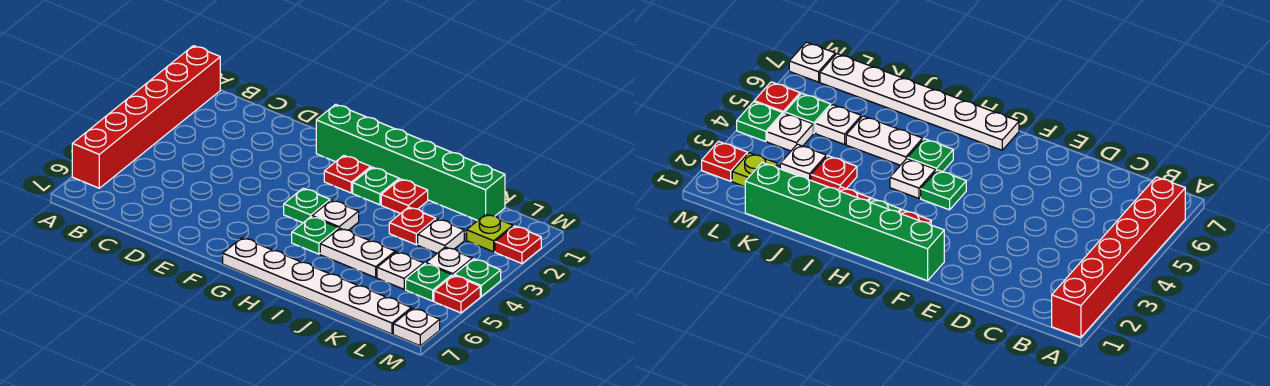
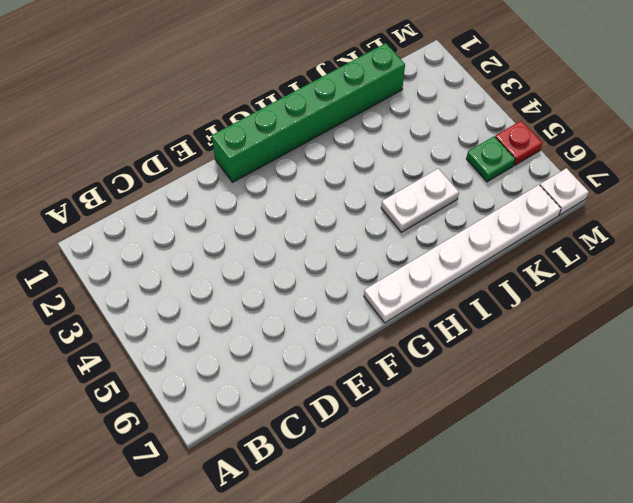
none -> red 1x6 brick [72,46,220,188]
none -> red 1x1 plate [324,155,371,193]
none -> green 1x1 plate [284,188,330,223]

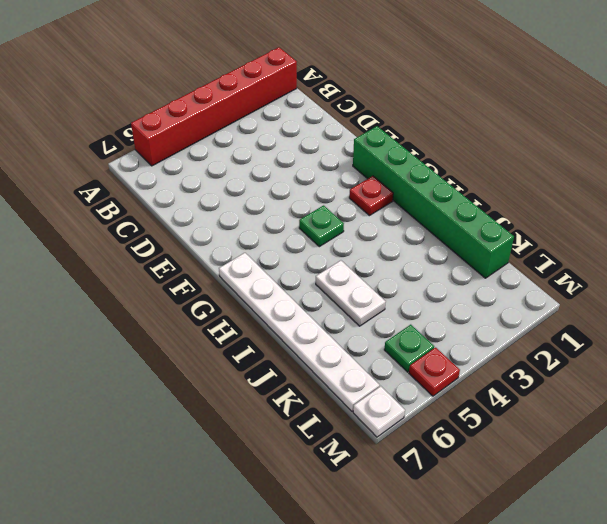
none -> green 1x1 plate [353,167,399,205]
none -> white 1x1 plate [312,200,359,230]
none -> green 1x1 plate [292,217,338,254]

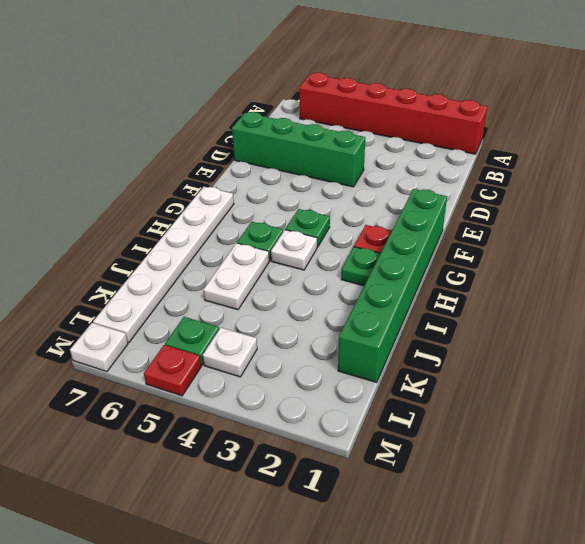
green 1x4 brick [232,112,365,187] -> none
none -> red 1x1 plate [381,179,428,213]
none -> red 1x1 plate [389,207,436,245]
none -> white 1x1 plate [418,219,464,253]

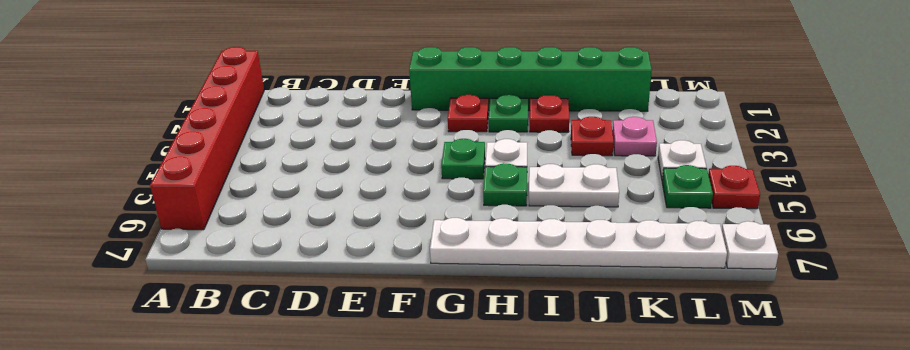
pink 1x1 plate [612,117,657,156] -> white 1x1 plate [418,219,464,253]
none -> white 1x1 plate [377,252,424,289]
none -> lime 1x1 plate [467,214,513,252]
none -> red 1x1 plate [495,226,541,263]

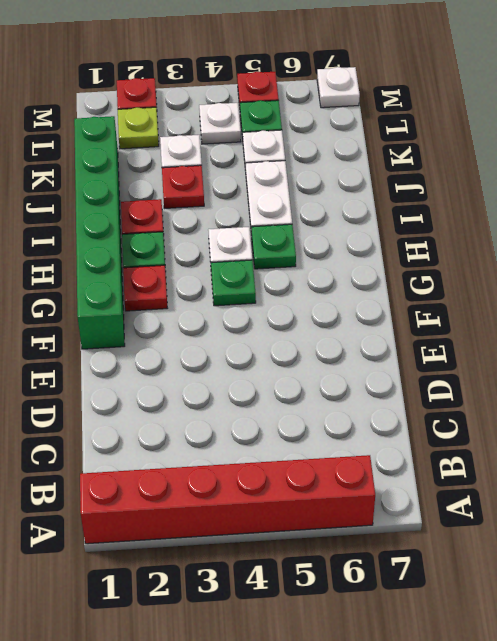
none -> white 1x6 plate [223,238,411,334]
none -> green 1x1 plate [454,259,501,296]

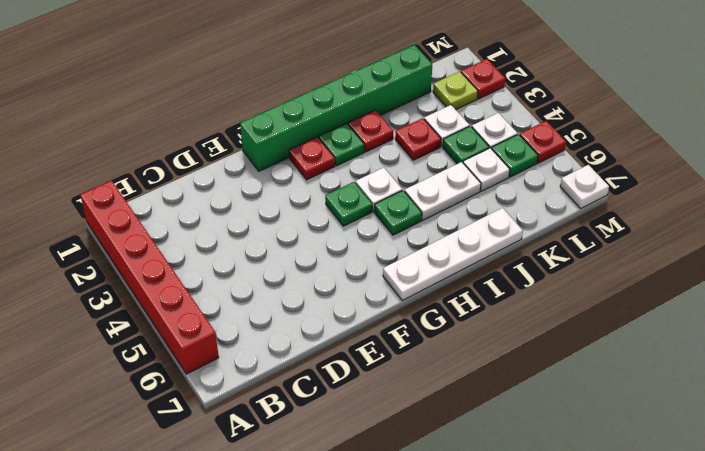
white 1x4 plate [383,208,523,300] -> white 1x6 plate [223,238,411,334]
green 1x1 plate [443,126,489,164] -> green 1x1 plate moved to [454,259,501,296]

